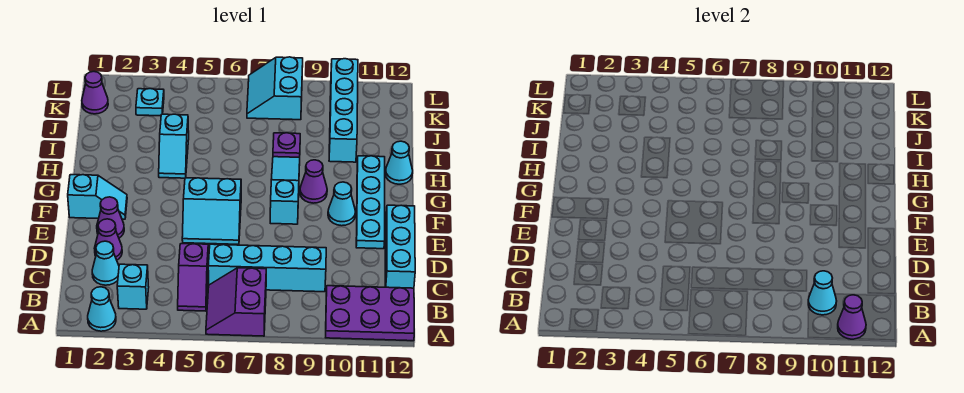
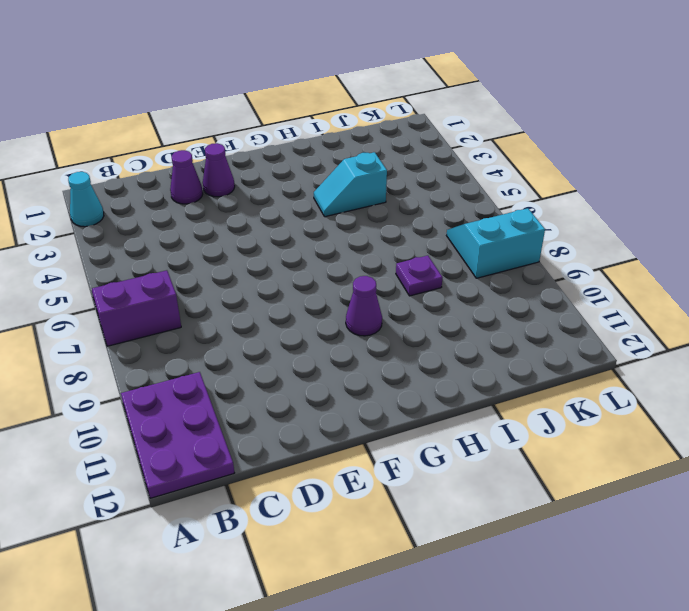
none -> cyan 1x1 brick [117,264,149,309]
none -> purple 1x2 slope [178,244,209,311]
none -> cyan 1x1 cone [92,241,119,285]

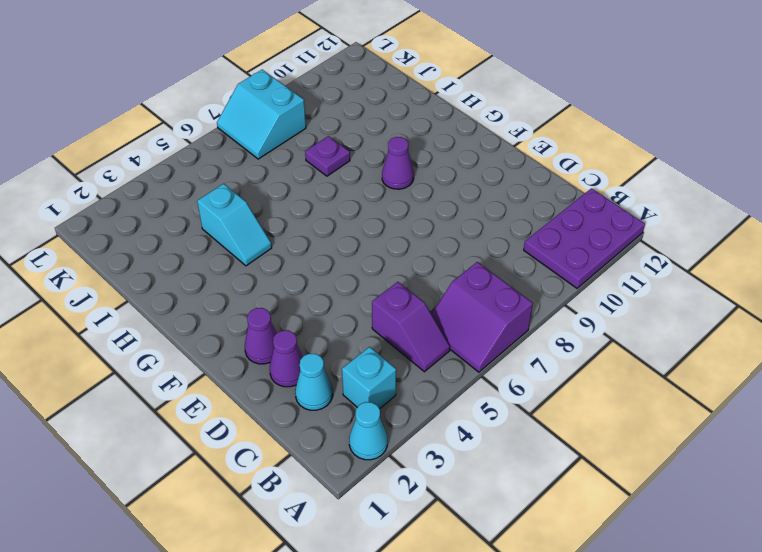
none -> cyan 1x4 brick [208,244,326,292]
none -> cyan 1x3 brick [385,205,415,288]
none -> cyan 2x2 slope [182,178,241,244]

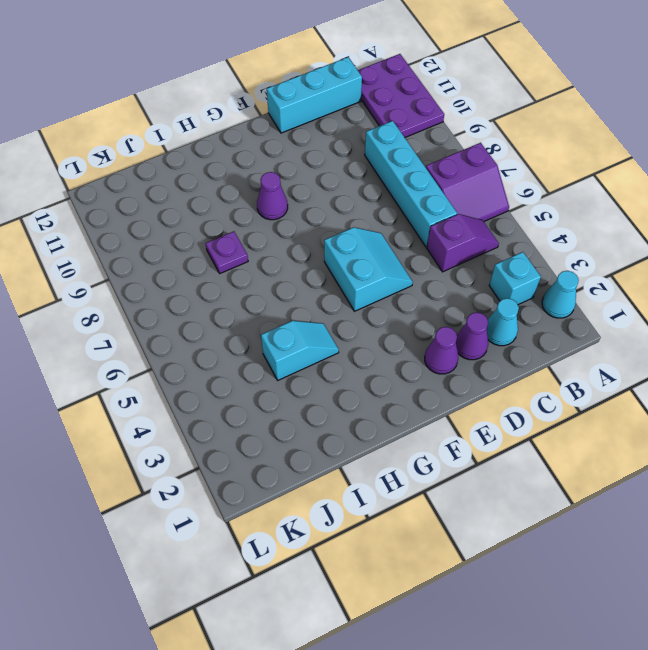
none -> cyan 1x4 plate [356,156,385,249]
none -> cyan 1x2 slope [68,175,127,219]
none -> cyan 1x3 slope [270,157,300,224]

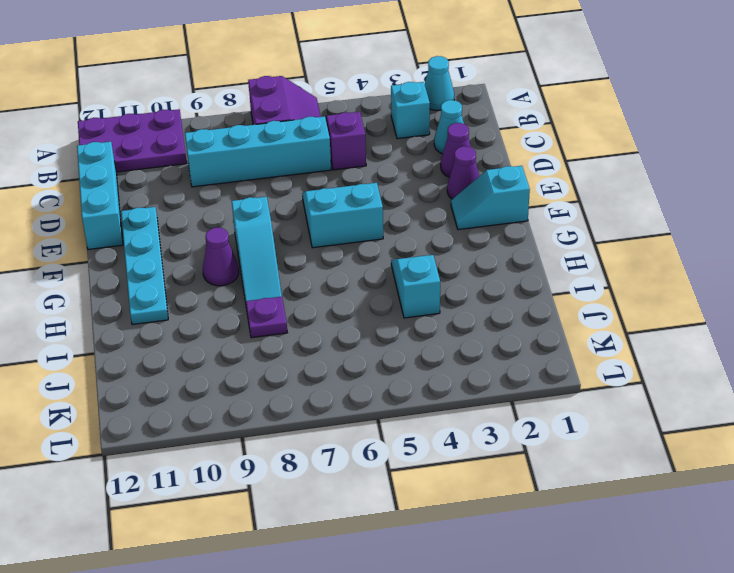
none -> cyan 1x1 cone [328,182,355,226]
none -> cyan 1x1 cone [385,141,413,184]
none -> cyan 1x4 brick [329,59,358,162]

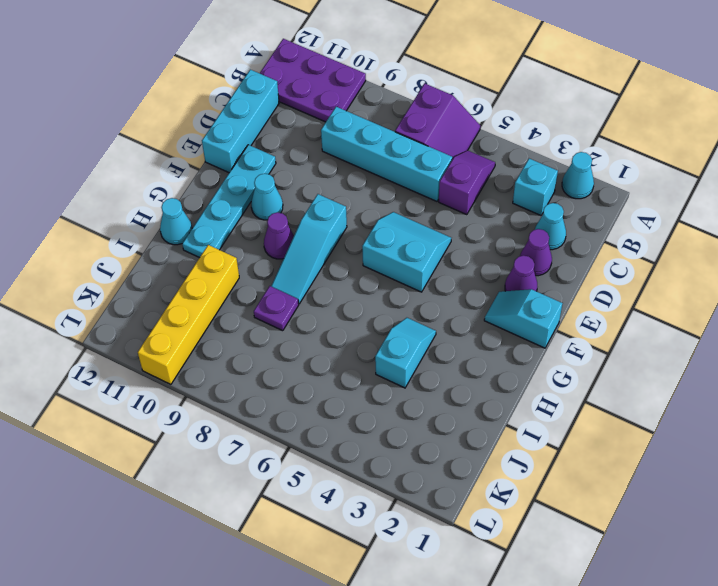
yellow 1x4 brick [138,245,239,384] -> cyan 1x4 brick [329,59,358,162]
none -> purple 1x1 cone [82,72,108,114]
none -> cyan 1x1 plate [136,89,164,116]
none -> cyan 2x2 slope [247,57,303,120]

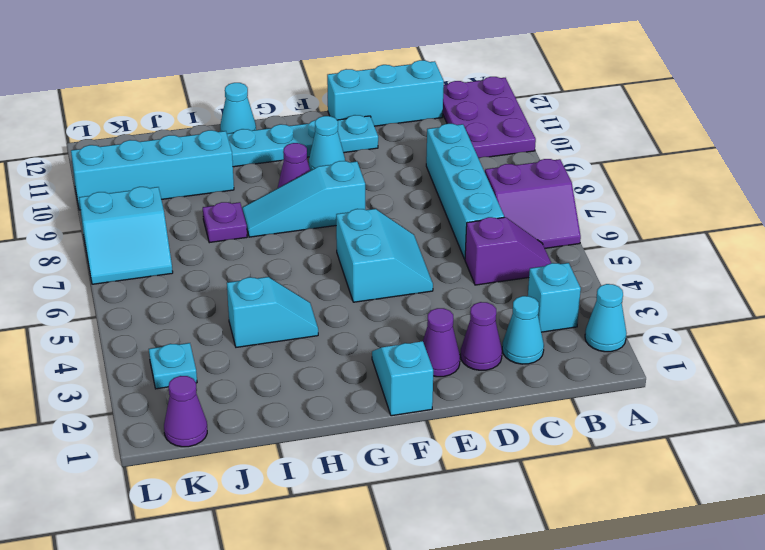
none -> purple 1x1 cone [838,295,866,339]
none -> cyan 1x1 cone [808,271,837,315]

